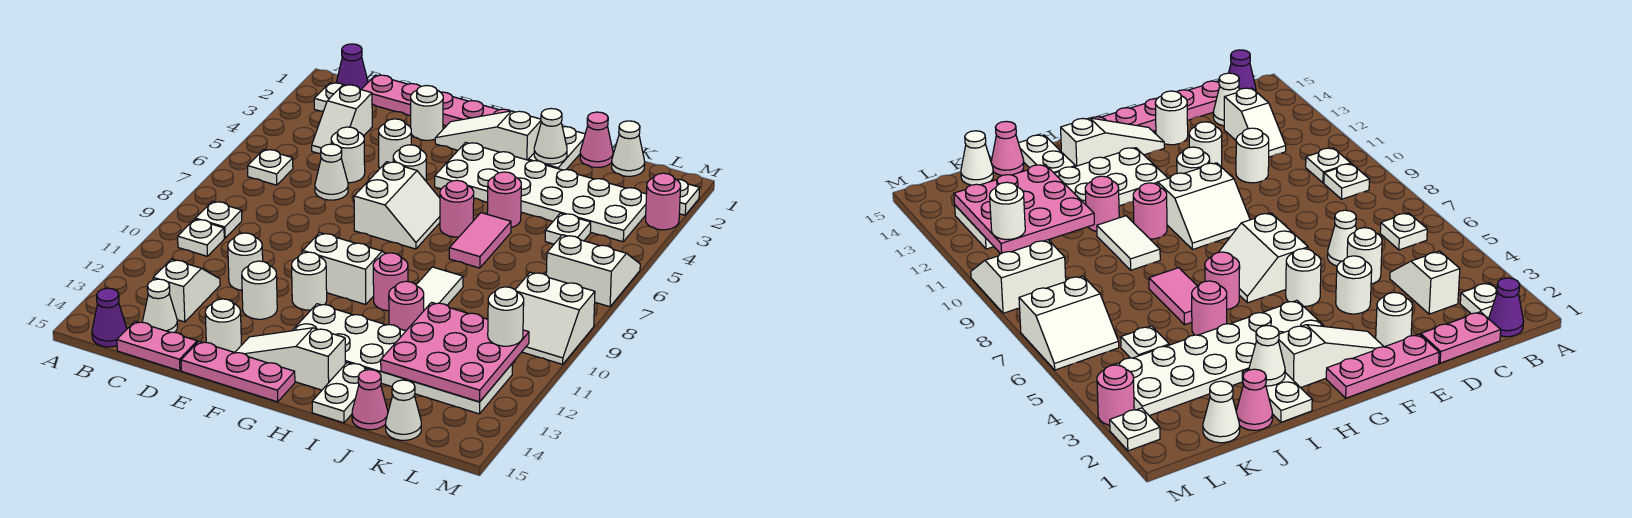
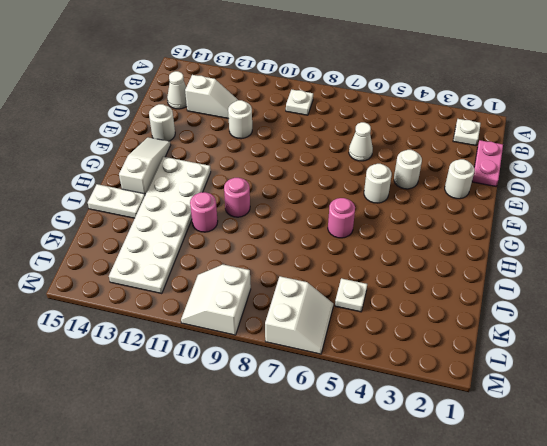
none -> purple 1x1 cone [336,44,368,89]
none -> white 1x1 plate [248,149,293,185]
none -> white 1x1 plate [178,219,224,256]
none -> purple 1x1 cone [92,288,127,347]

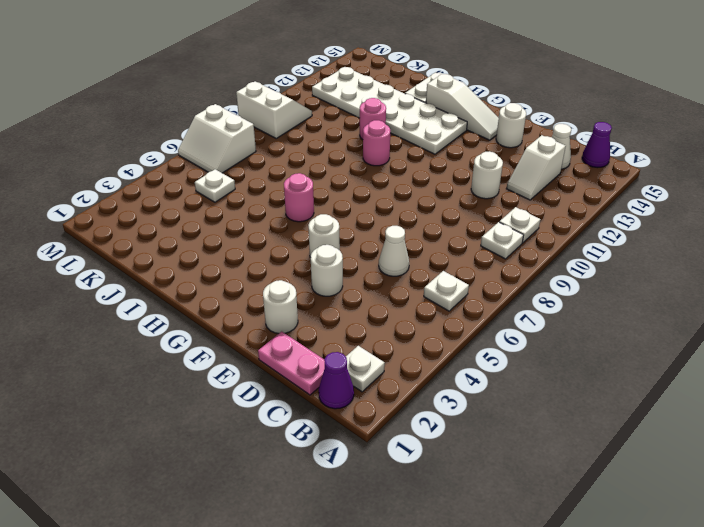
none -> white 1x2 slope [312,85,372,153]
none -> pink 1x2 plate [117,321,197,371]
none -> white 1x1 round brick [331,127,365,183]
none -> pink 1x3 plate [441,92,510,126]

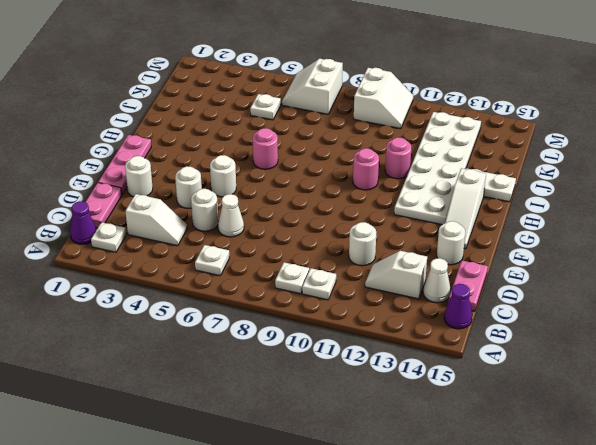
none -> white 1x1 round brick [242,261,277,319]
none -> pink 1x3 plate [181,341,295,402]
none -> white 1x3 slope [435,111,541,160]
none -> white 2x2 slope [354,162,440,249]

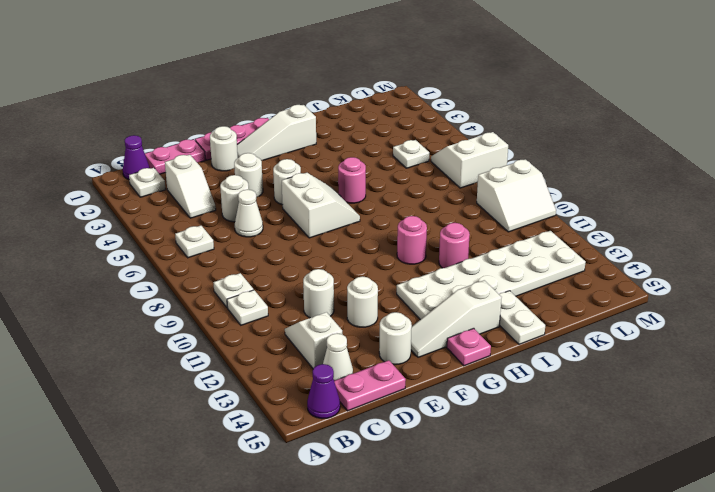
pink 1x1 plate [447,328,491,366] -> pink 1x3 plate [181,341,295,402]
none -> white 2x2 slope [303,233,386,304]
none -> white 1x1 round brick [292,252,327,310]
none -> white 2x6 plate [435,143,646,242]
none -> white 1x2 plate [528,127,585,170]

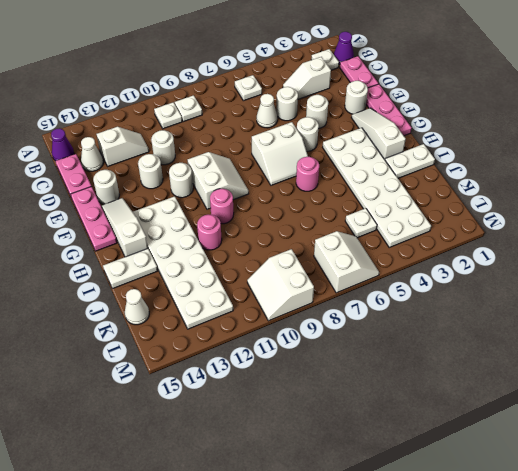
none -> pink 1x1 round brick [487,172,521,228]
none -> pink 1x2 tile [449,213,511,268]
none -> white 1x2 tile [416,267,463,310]
none -> pink 1x1 cone [580,112,613,167]

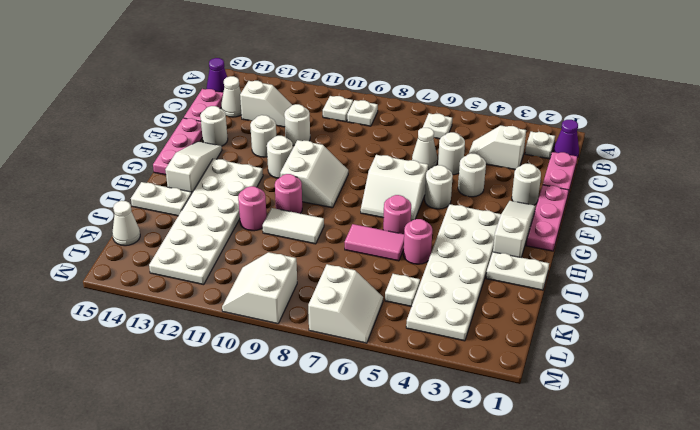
none -> pink 1x1 cone [580,112,613,167]
none -> pink 1x1 cone [352,370,388,430]
none -> white 1x1 cone [612,121,645,176]
none -> white 1x1 plate [676,179,700,215]

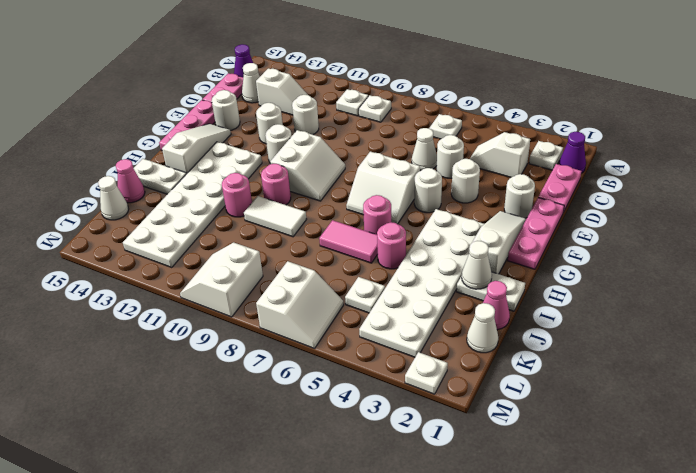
none -> pink 1x1 round brick [646,173,681,230]
none -> pink 3x3 plate [381,302,529,402]
none -> white 1x1 round brick [488,287,524,346]

